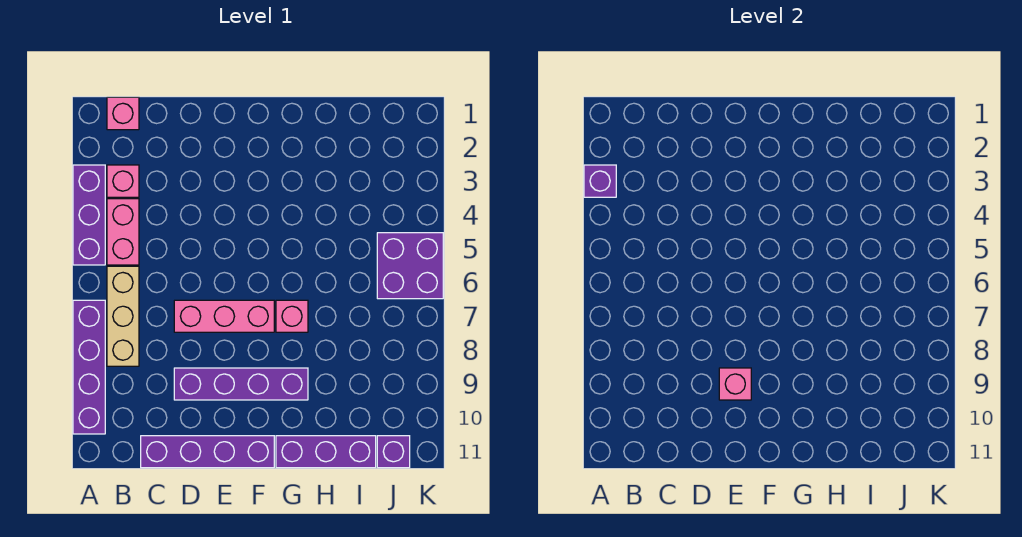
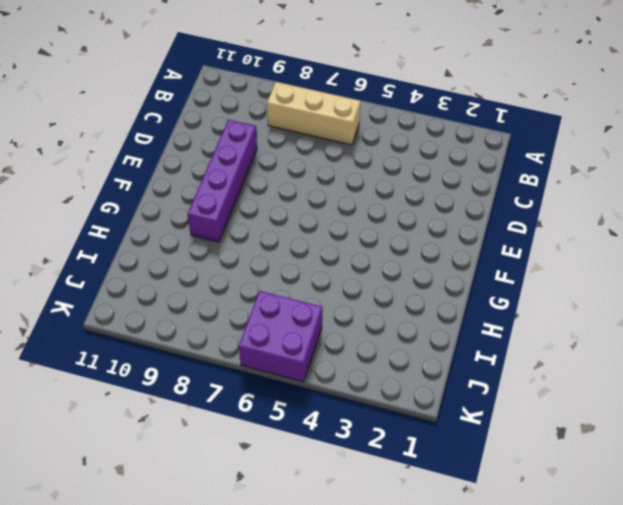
none -> purple 1x3 brick [73,165,105,265]
none -> purple 1x4 brick [73,300,105,434]
none -> pink 1x1 brick [107,97,139,130]

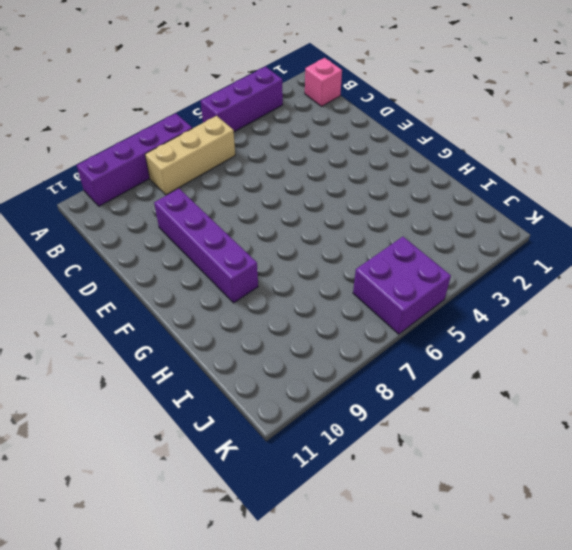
none -> pink 1x1 brick [107,165,139,197]
none -> pink 1x2 brick [107,199,139,265]
none -> purple 1x4 brick [141,436,274,468]

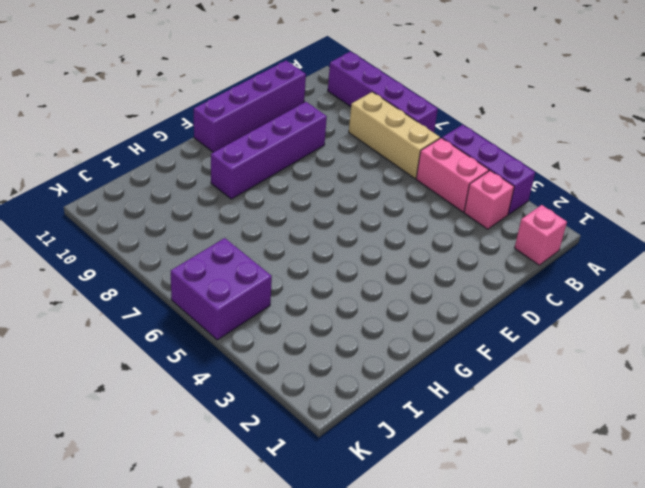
none -> pink 1x3 brick [174,300,274,332]
none -> pink 1x1 brick [276,300,308,332]
none -> purple 1x3 brick [276,436,376,468]

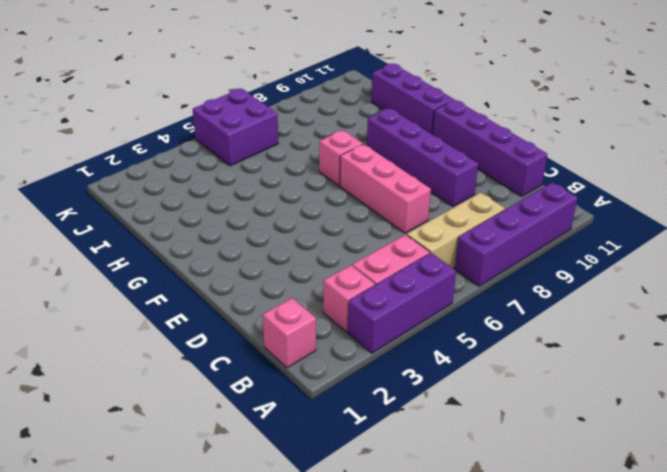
none -> purple 1x1 brick [377,436,410,468]
none -> purple 1x1 brick [584,165,616,197]
none -> pink 1x1 brick [719,368,751,400]

